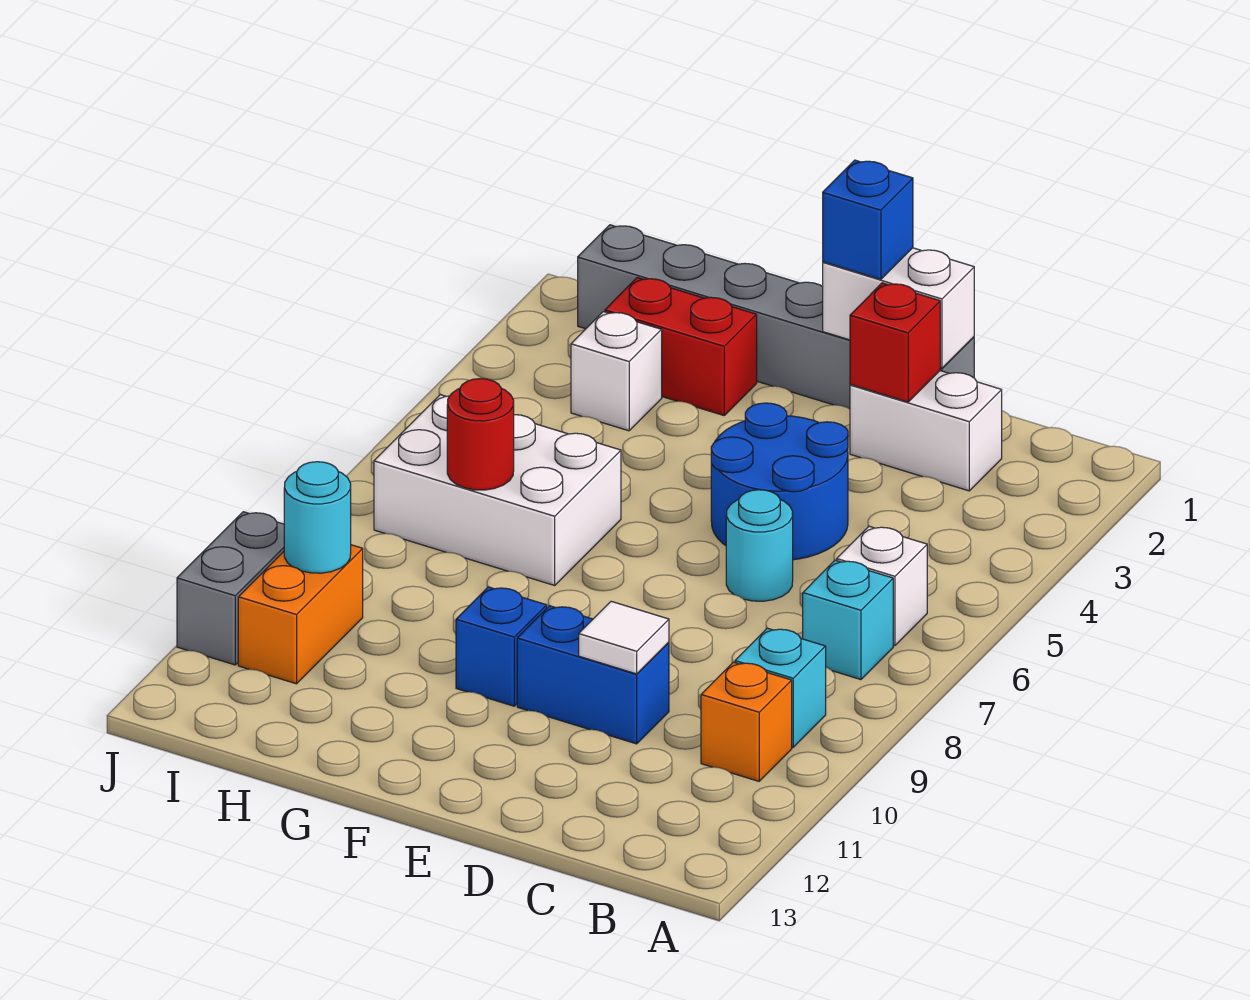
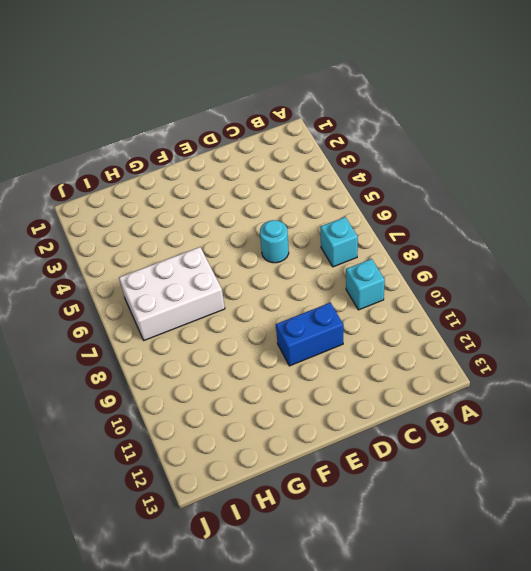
none -> white 1x1 brick [837,526,927,646]
none -> orange 1x1 brick [701,662,792,781]
none -> white 1x2 brick [850,371,1002,491]

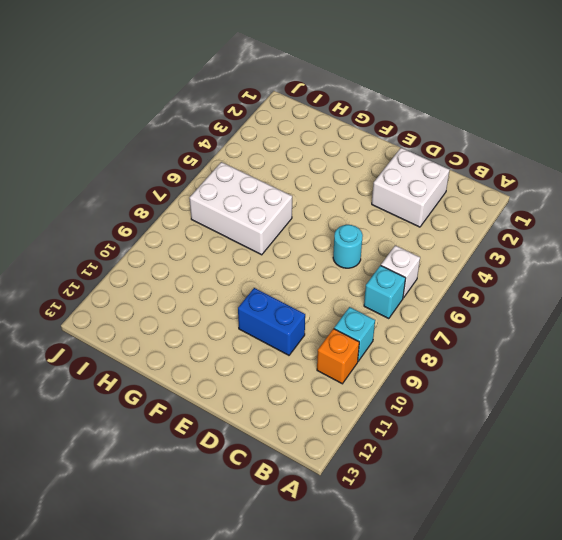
white 2x2 brick [372,148,450,227] -> white 1x2 brick [850,371,1002,491]
none -> grey 1x6 brick [578,225,974,409]
none -> blue 2x2 round brick [711,403,848,560]
none -> blue 1x1 brick [456,587,547,706]

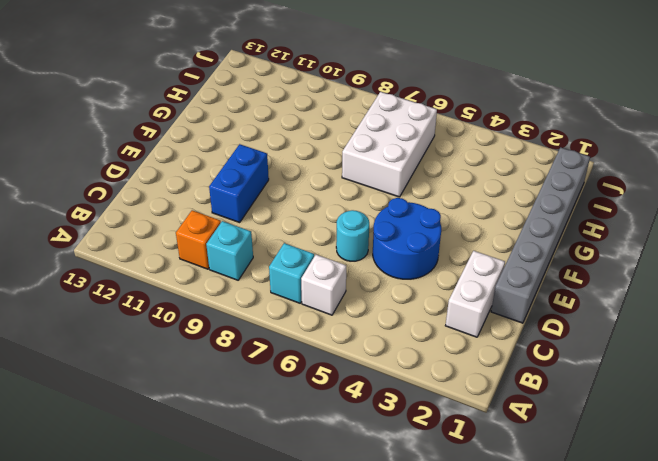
none -> blue 1x1 brick [456,587,547,706]
none -> red 1x2 brick [605,278,757,415]
none -> white 1x1 brick [571,312,662,431]

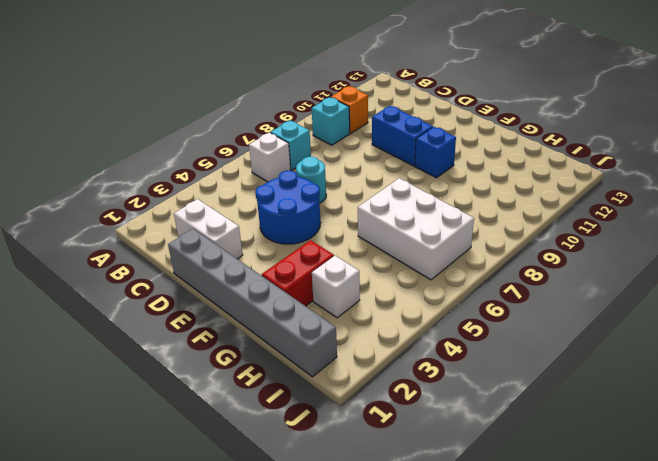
red 1x2 brick [261,240,334,306] -> red 1x2 brick turned to [605,278,757,415]
none -> orange 1x2 brick [238,545,363,684]
none -> grey 1x2 brick [177,512,284,665]
none -> white 1x2 brick [823,248,974,368]

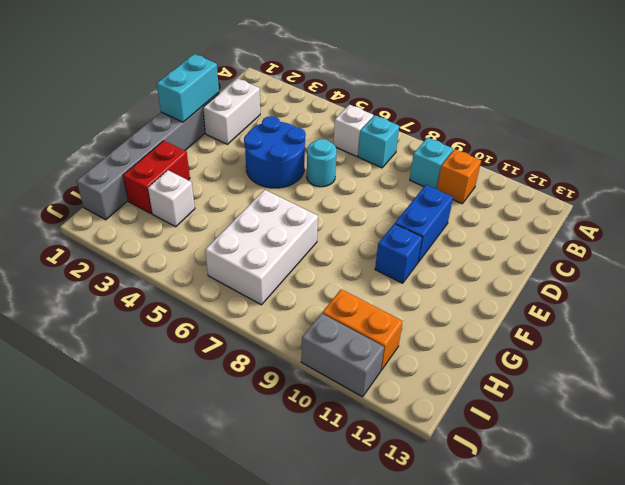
cyan 1x2 brick [157,54,219,122] -> white 1x2 brick [823,248,974,368]
none -> red 1x1 brick [850,283,940,402]
none -> white 1x1 tile [579,601,669,674]
none -> red 1x1 round brick [447,379,514,490]

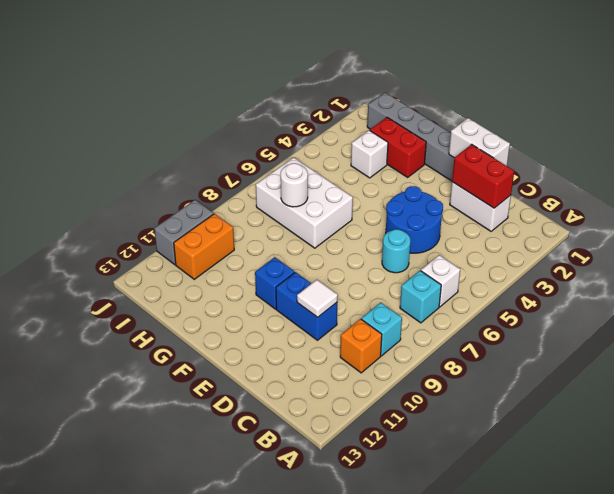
red 1x2 brick [452,144,514,208] -> red 1x1 brick [850,283,940,402]
white 1x1 round brick [281,163,308,207] -> red 1x1 round brick [447,379,514,490]
none -> cyan 1x1 round brick [284,462,351,573]
none -> blue 1x1 brick [823,160,913,279]

